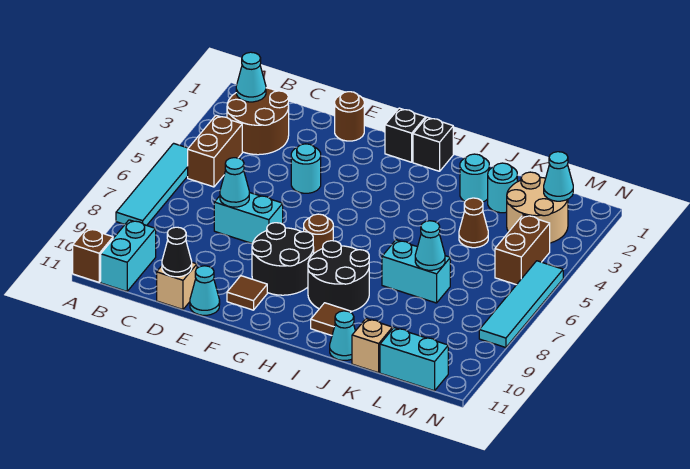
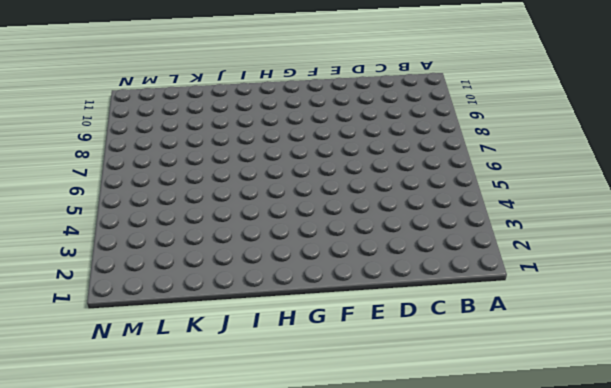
none -> cyan 1x4 tile [116,143,188,225]
none -> brown 1x1 brick [73,228,113,282]
none -> brown 2x2 round brick [227,88,289,155]
none -> brown 1x2 brick [188,115,242,187]

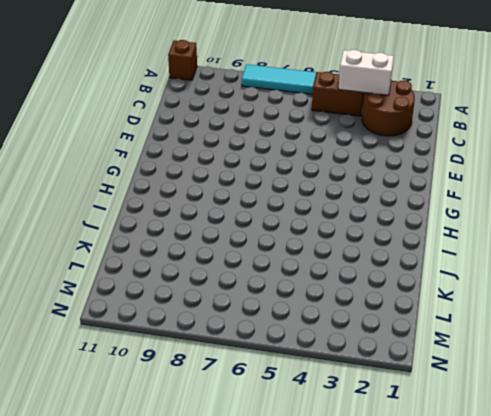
white 1x2 brick [339,50,394,95] -> none
none -> cyan 1x2 brick [101,220,156,291]
none -> cyan 1x2 brick [214,192,283,244]
none -> tan 1x1 brick [157,262,197,309]
none -> brown 1x1 round brick [335,92,364,141]

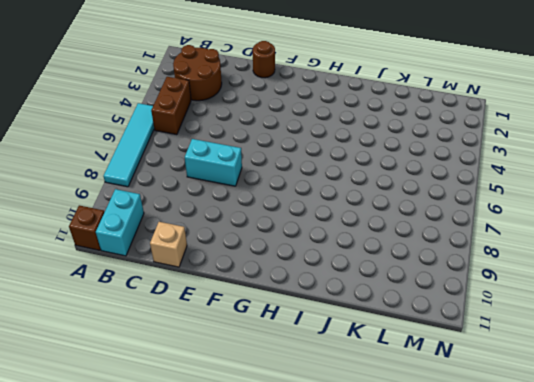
none -> cyan 1x1 round brick [291,144,321,193]
none -> cyan 1x1 cone [190,266,220,315]
none -> black 2x2 round brick [252,223,314,295]
none -> brown 1x1 tile [227,276,267,310]

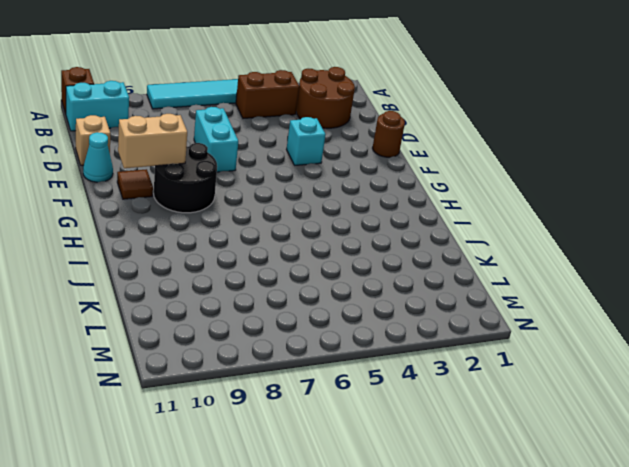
cyan 1x1 brick [287,117,326,165] -> cyan 1x1 round brick [291,144,321,193]
tan 1x2 brick [118,114,187,168] -> none
none -> black 1x1 brick [385,108,426,162]
none -> brown 1x1 round brick [304,214,333,253]
none -> black 1x1 brick [413,117,453,171]
none -> black 2x2 round brick [308,241,369,312]

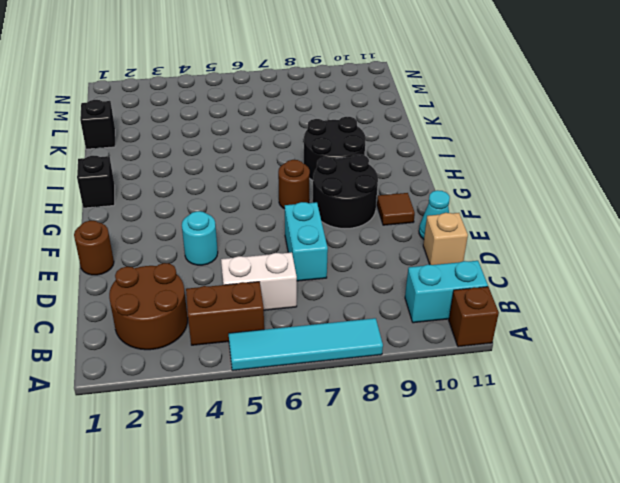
white 1x2 brick [221,252,297,310] -> none
black 1x1 brick [80,100,115,149] -> black 1x1 brick moved to [385,108,426,162]
none -> brown 1x1 tile [311,303,351,335]
none -> cyan 1x1 round brick [460,154,489,202]
none -> cyan 1x2 brick [382,240,450,303]
none -> cyan 1x1 cone [330,311,355,360]

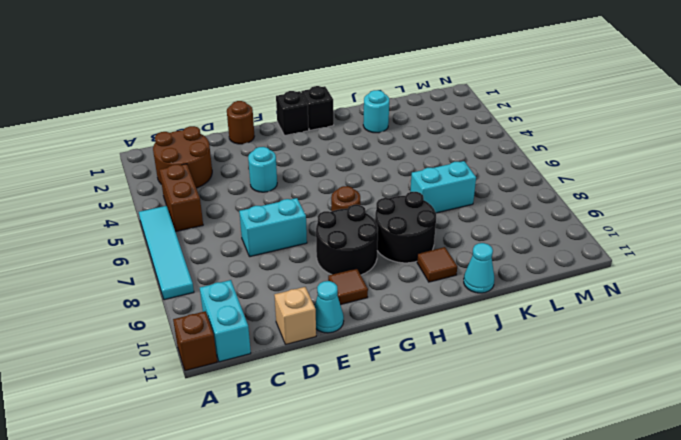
none -> cyan 1x1 round brick [488,163,517,213]
none -> brown 1x1 cone [459,198,488,248]
none -> tan 1x1 brick [352,319,393,373]
none -> tan 2x2 round brick [507,172,568,243]

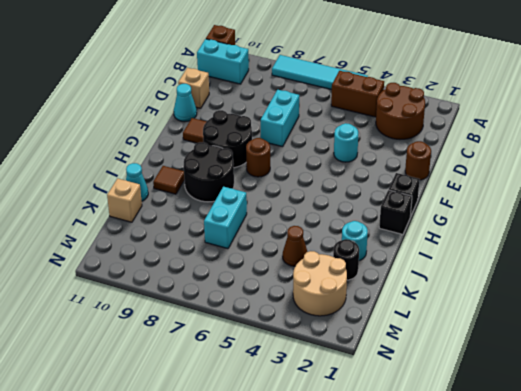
black 1x1 round brick [333,239,359,280] -> cyan 1x1 round brick [488,163,517,213]
none -> cyan 1x2 brick [380,328,448,391]
none -> brown 1x2 brick [495,215,550,285]
none -> cyan 1x4 tile [479,261,563,348]
none -> cyan 1x1 cone [236,52,266,102]

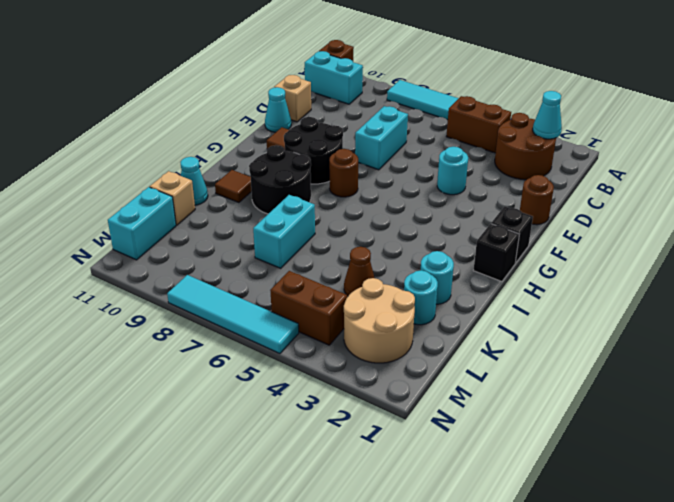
none -> cyan 1x1 cone [220,158,249,207]
none -> black 1x1 cone [162,227,192,277]
none -> cyan 1x1 cone [415,221,445,270]
none -> cyan 1x1 cone [544,152,573,201]

